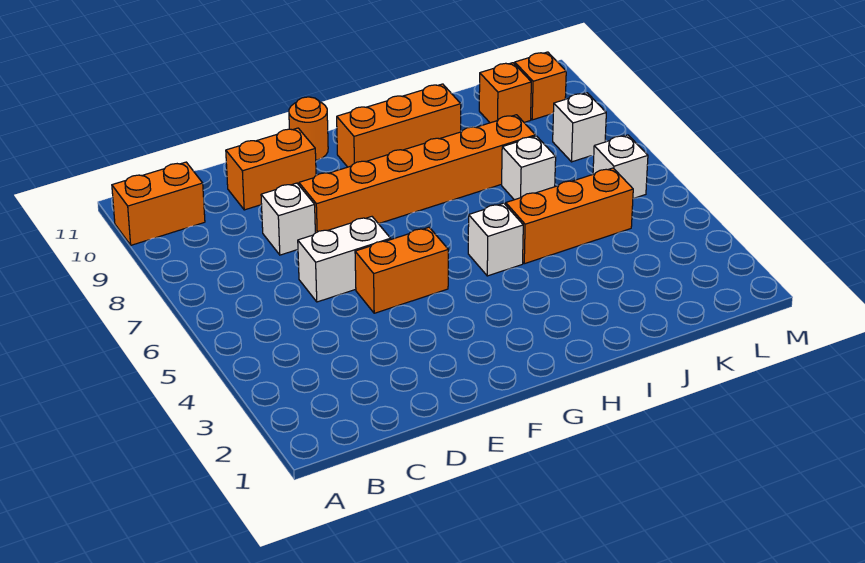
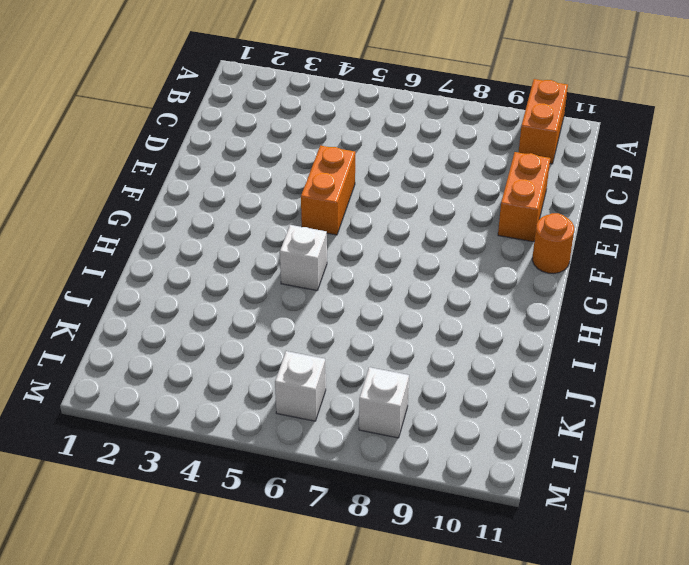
none -> white 1x2 brick [298,217,391,302]
none -> white 1x1 brick [261,183,315,255]
none -> orange 1x6 brick [299,115,535,233]

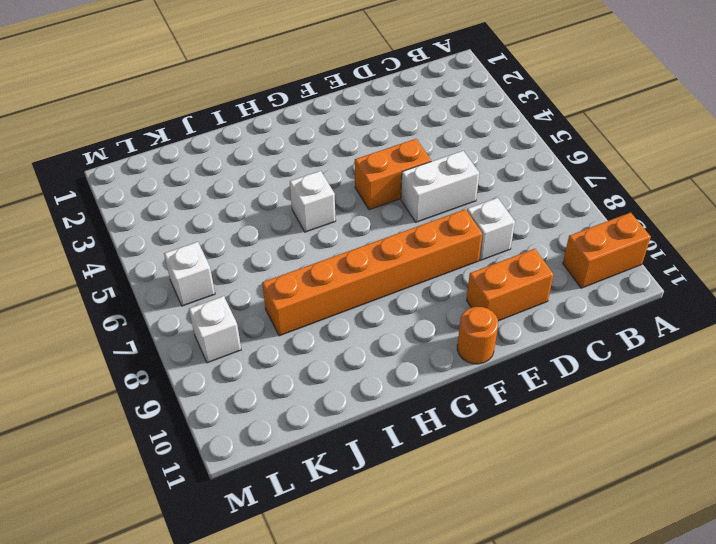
none -> orange 1x3 brick [337,84,461,167]
none -> orange 1x3 brick [506,168,633,264]
none -> white 1x1 brick [502,136,556,200]

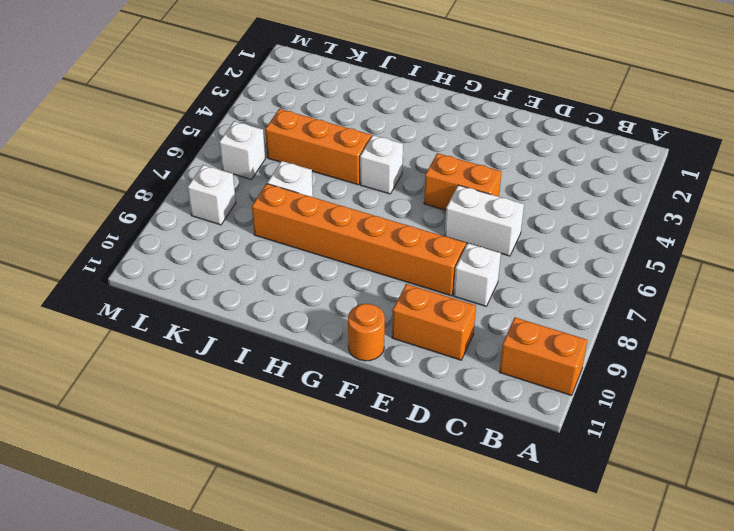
none -> orange 1x3 brick [337,84,461,167]
none -> orange 1x1 brick [479,63,531,123]
none -> orange 1x1 brick [515,52,566,120]

